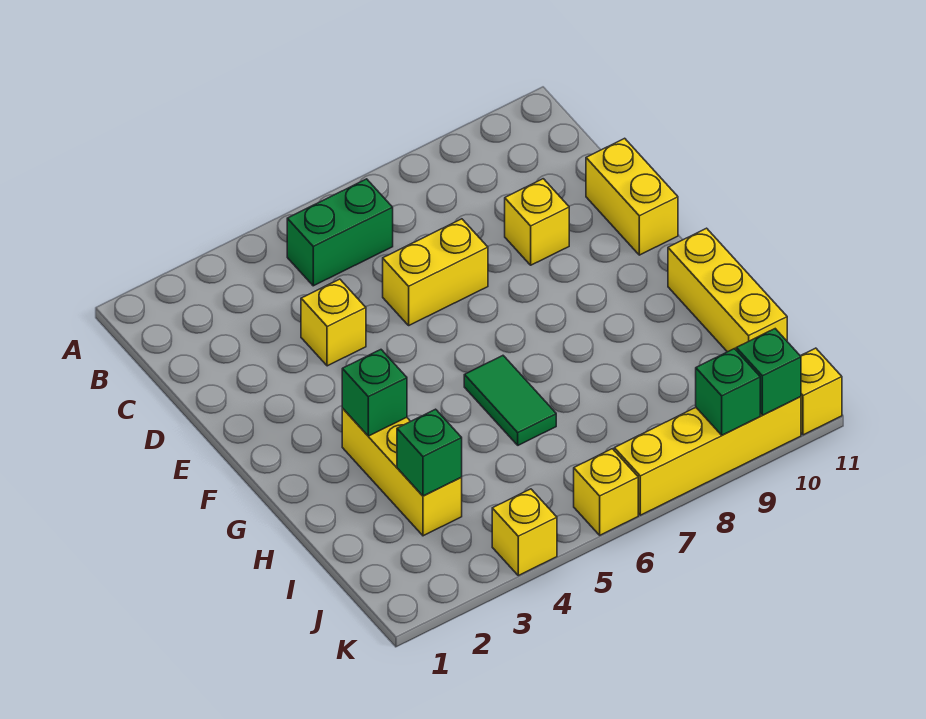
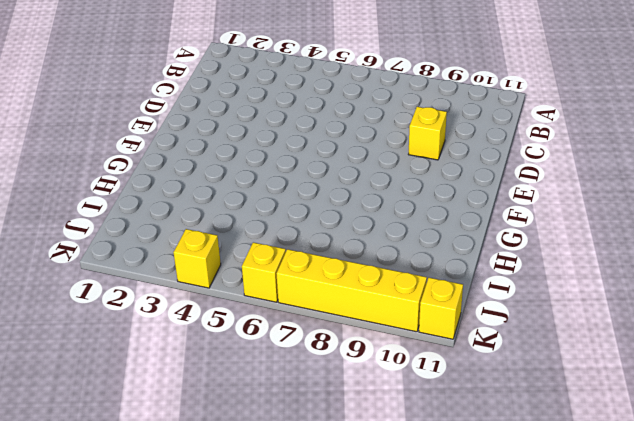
none -> green 1x2 brick [287,179,393,286]
none -> yellow 1x1 brick [301,279,366,366]
none -> yellow 1x2 brick [383,219,488,325]

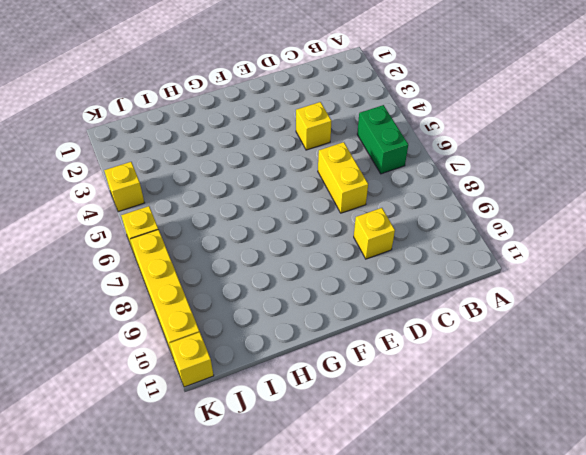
none -> yellow 1x2 brick [586,138,678,255]
none -> yellow 1x3 brick [342,408,462,536]
none -> green 1x2 tile [464,356,556,445]

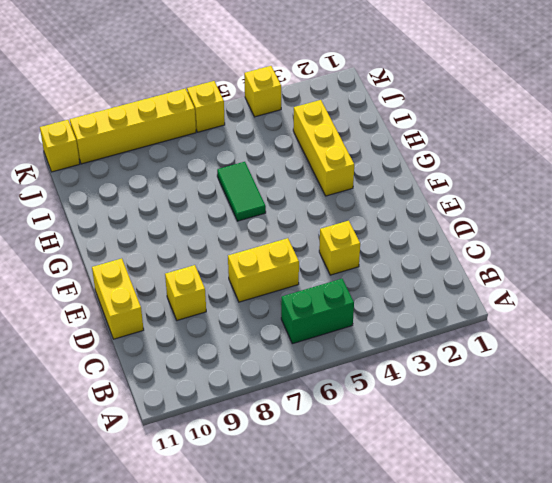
none -> yellow 1x3 brick [668,228,787,352]
none -> green 1x1 brick [342,350,407,436]
none -> green 1x1 brick [397,409,462,496]

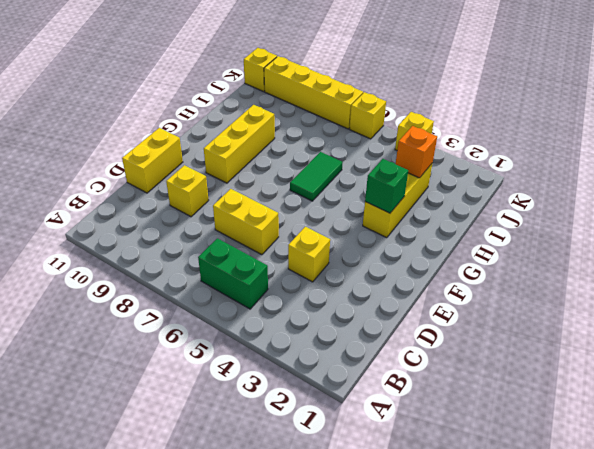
yellow 1x3 brick [204,105,275,183] -> yellow 1x3 brick moved to [668,228,787,352]
orange 1x1 brick [396,126,437,178] -> green 1x1 brick [397,409,462,496]
none -> green 1x1 brick [696,349,760,435]
none -> green 1x1 brick [736,329,801,415]

